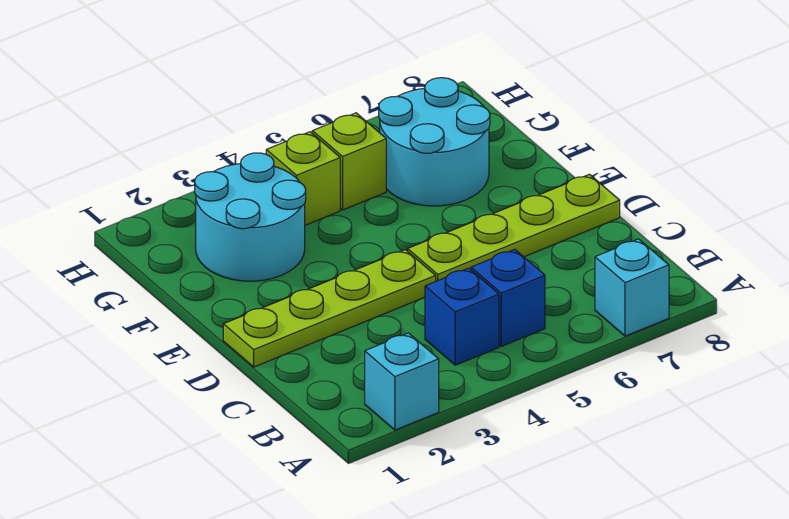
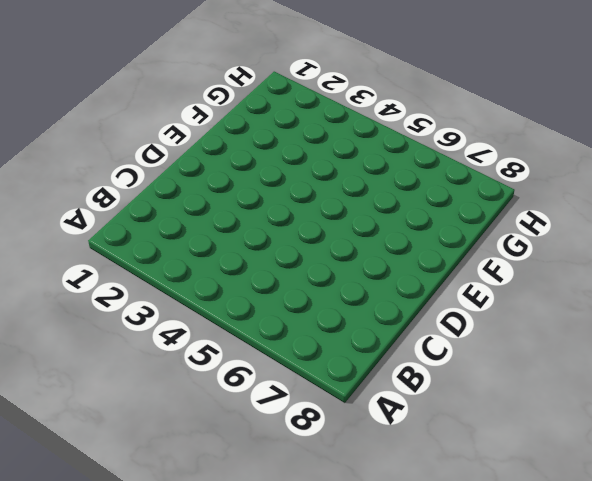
none -> cyan 1x1 brick [365,333,439,430]
none -> cyan 1x1 brick [595,239,669,336]

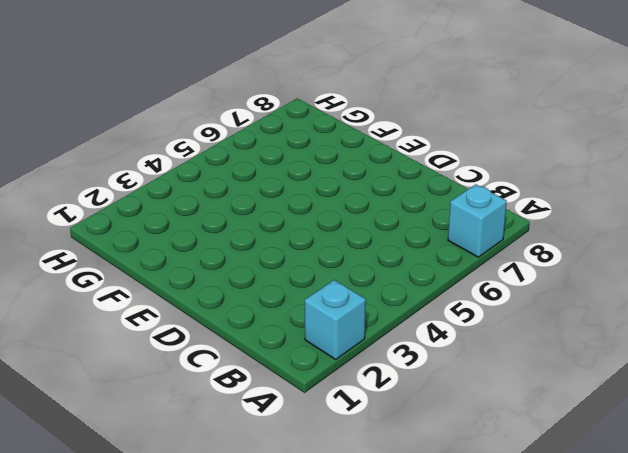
none -> blue 1x1 brick [425,268,499,365]
none -> blue 1x1 brick [471,249,545,346]

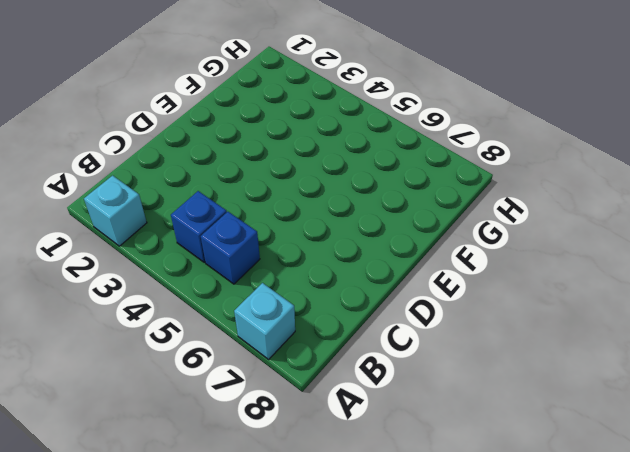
none -> lime 1x4 plate [223,250,436,367]
none -> lime 1x4 plate [408,174,620,281]

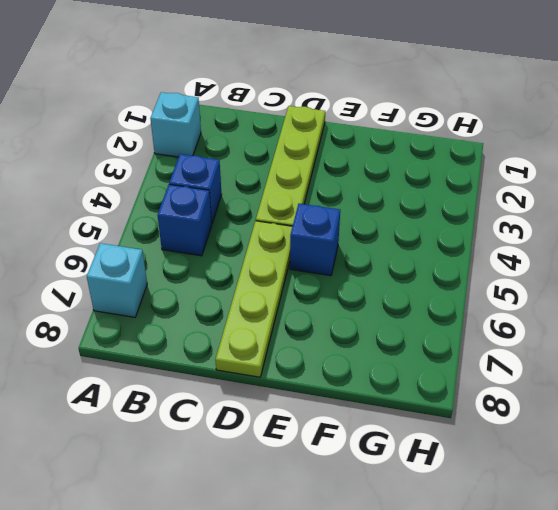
blue 1x1 brick [290,204,340,276] -> none
none -> cyan 2x2 round brick [195,153,306,281]
none -> cyan 2x2 round brick [379,78,490,206]

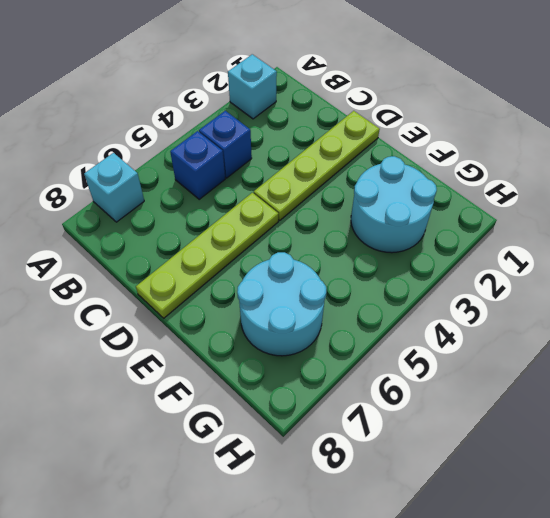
none -> lime 1x1 brick [266,132,340,225]
none -> lime 1x1 brick [312,113,386,210]

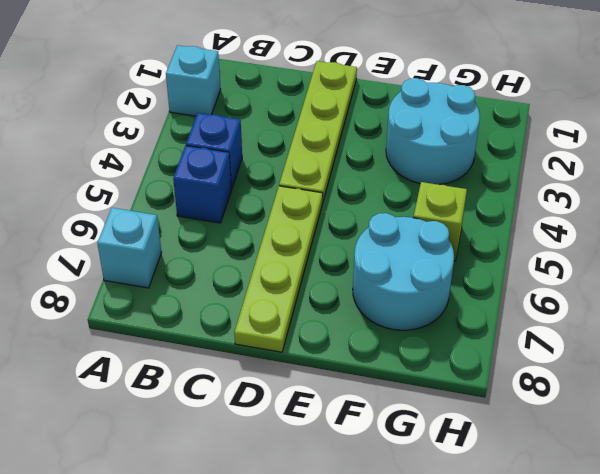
none -> lime 1x1 brick [266,132,340,225]

